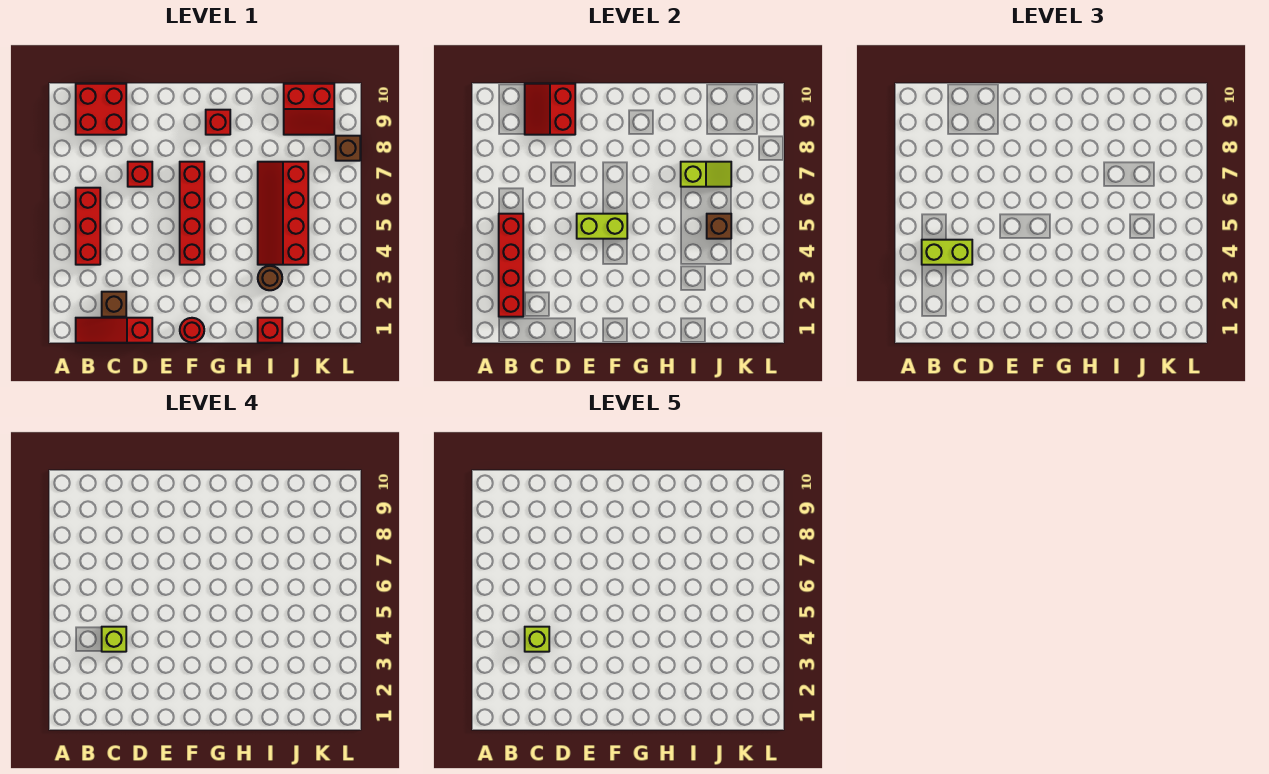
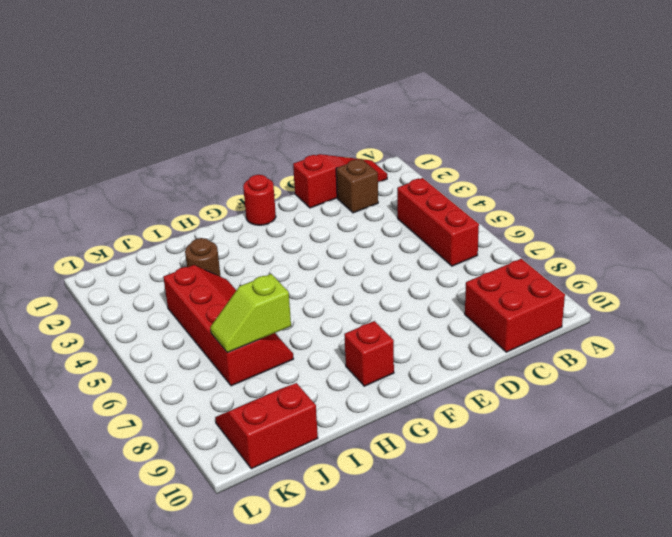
none -> red 1x1 brick [128,162,152,187]
none -> red 1x4 brick [180,162,204,265]
none -> red 1x1 brick [258,318,282,343]

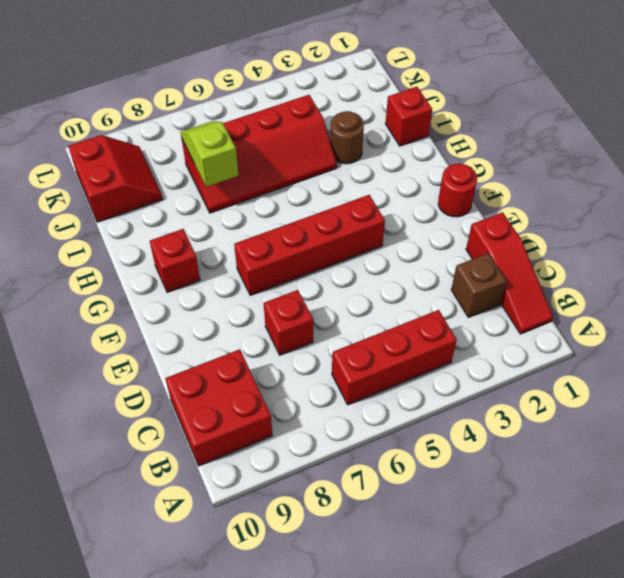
none -> brown 1x1 brick [336,136,360,161]
none -> red 1x4 brick [499,214,523,317]
none -> red 2x2 slope [525,84,575,135]

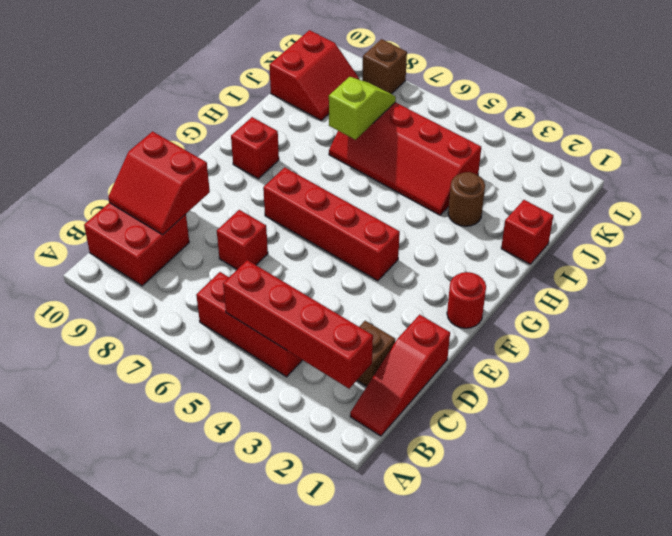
none -> lime 1x2 brick [577,214,627,239]
none -> brown 1x1 brick [707,214,731,239]
none -> lime 1x2 brick [922,240,972,265]

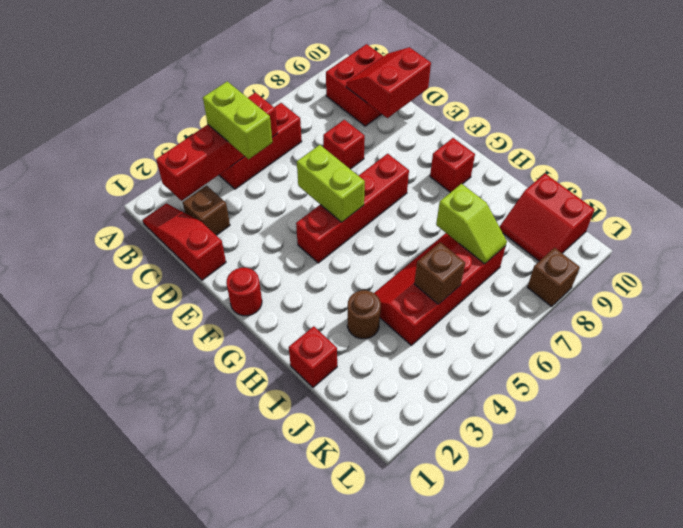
none -> lime 1x1 brick [102,627,126,652]
none -> lime 1x1 brick [525,627,549,652]

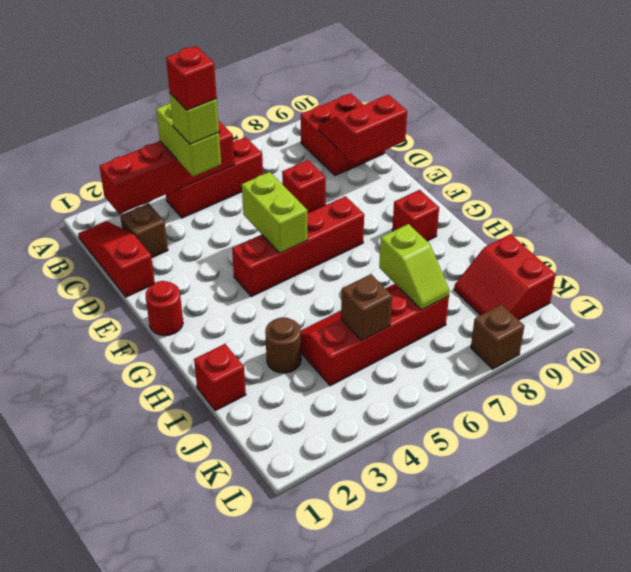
red 1x1 brick [166,46,217,110] -> lime 1x1 brick [525,627,549,652]

